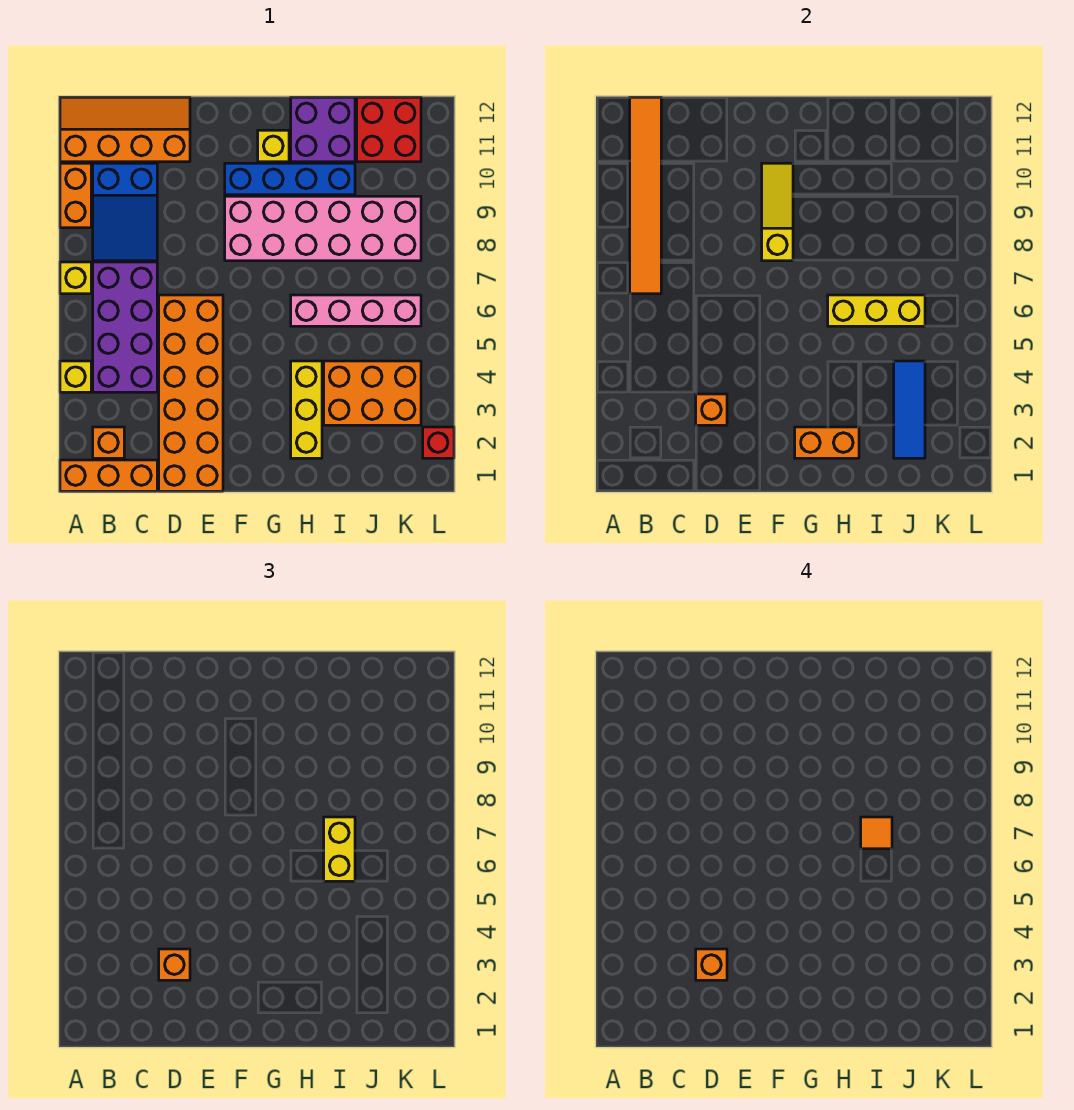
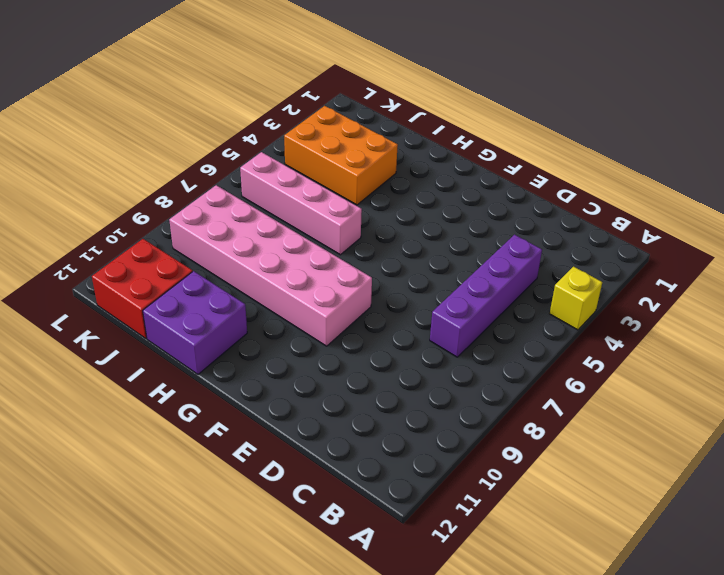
purple 1x4 brick [430,235,542,357] -> purple 2x4 brick [93,262,157,392]
none -> orange 1x3 brick [60,460,157,491]
none -> yellow 1x1 brick [60,262,91,294]
none -> orange 1x2 brick [60,163,91,228]

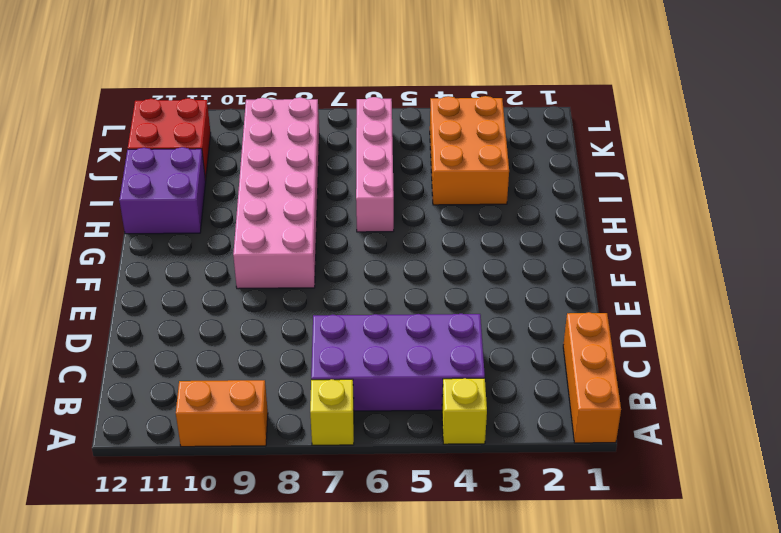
none -> orange 2x4 slope [60,97,190,162]
none -> orange 1x1 brick [93,427,124,458]
none -> blue 2x3 slope [93,163,157,261]

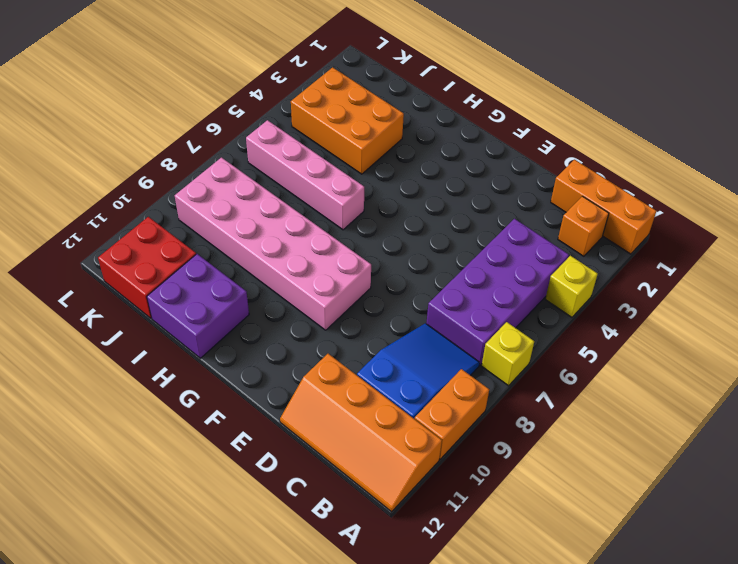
none -> orange 2x6 brick [159,295,223,491]
none -> blue 1x4 brick [225,163,355,195]
none -> yellow 1x1 brick [258,130,289,162]

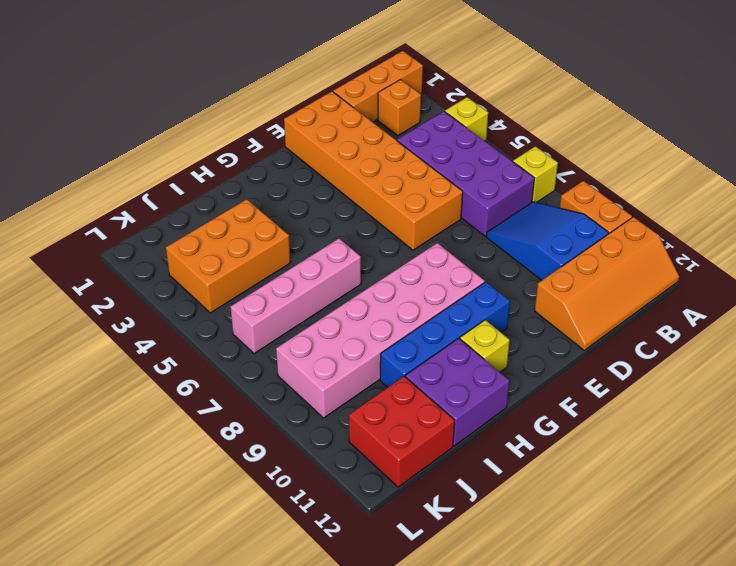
none -> yellow 1x3 brick [291,361,322,458]
none -> red 1x1 brick [423,427,454,458]
none -> orange 1x6 tile [630,97,661,294]

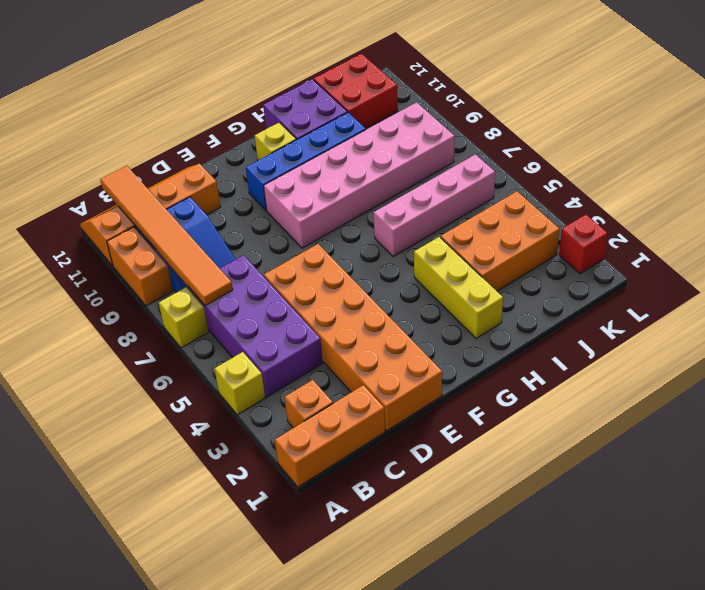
none -> orange 1x1 brick [696,394,727,425]
none -> yellow 1x3 slope [762,163,793,261]
none -> orange 1x2 brick [795,427,859,458]

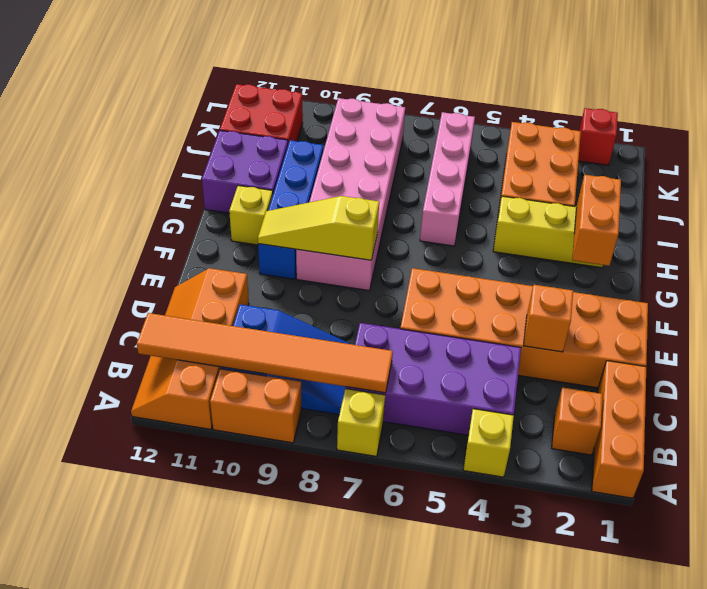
none -> yellow 1x3 brick [828,295,925,326]
none -> blue 1x3 tile [894,361,925,458]
none -> orange 1x1 brick [159,949,190,980]

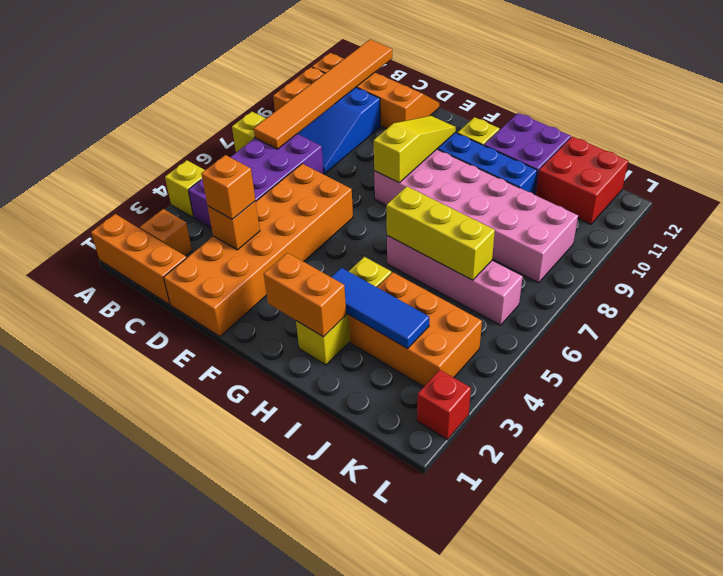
blue 1x3 tile [331,268,429,349] -> blue 1x3 tile turned to [894,361,925,458]
none -> yellow 1x2 brick [324,817,355,881]
none -> orange 1x1 brick [696,949,727,980]
none -> orange 1x1 tile [861,817,892,849]

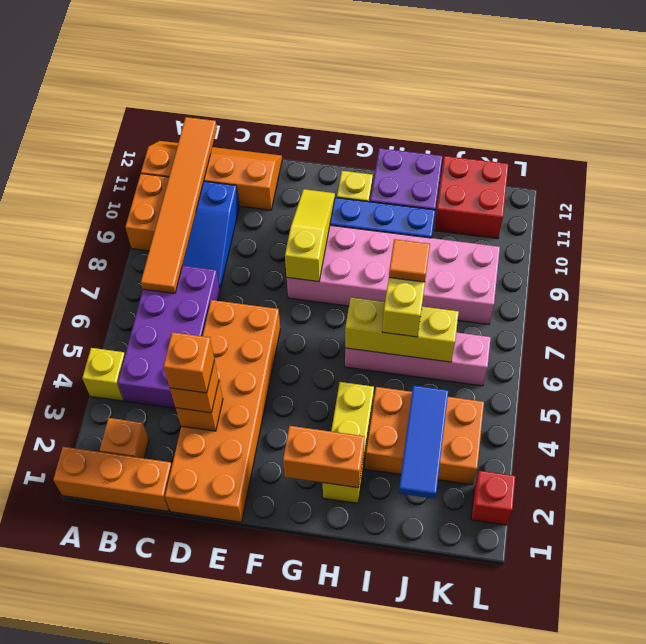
none -> yellow 1x1 brick [60,262,91,294]

